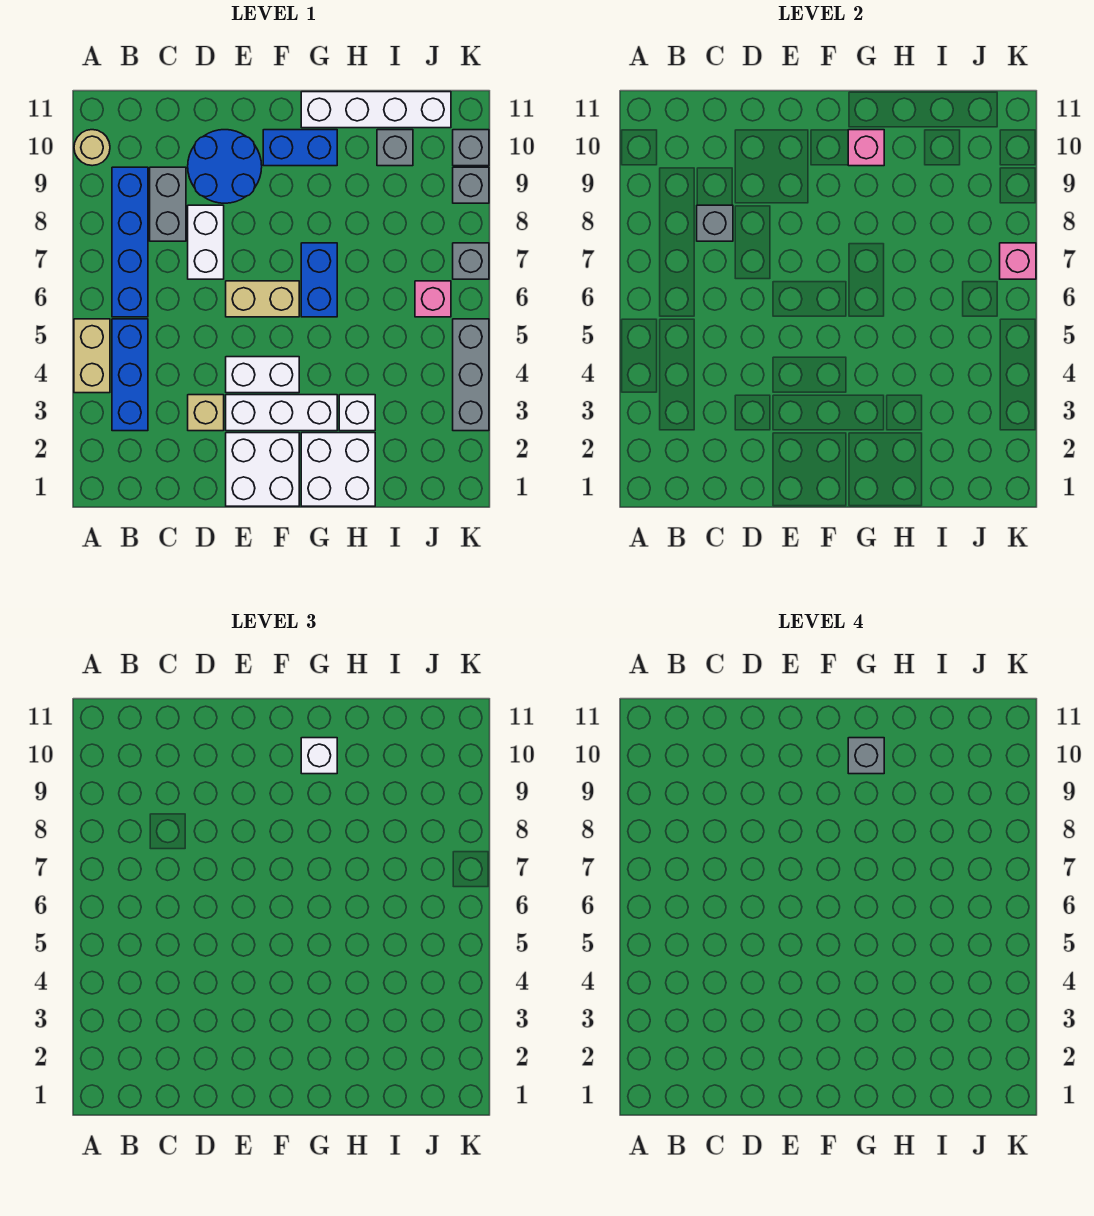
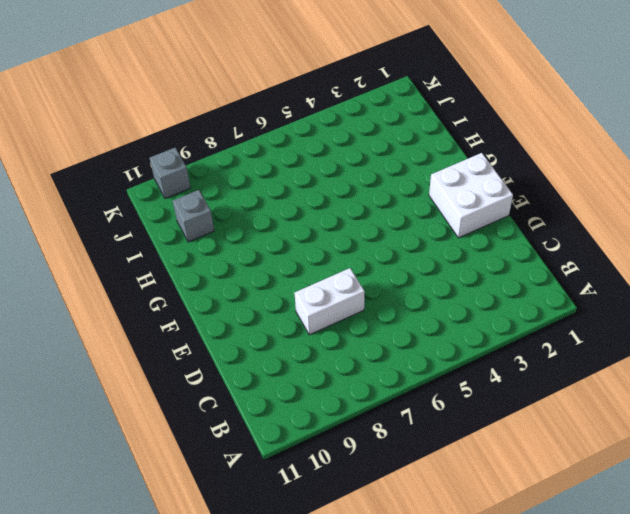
none -> tan 1x2 brick [74,319,110,393]
none -> tan 1x1 round brick [74,130,110,166]
none -> blue 1x3 brick [112,319,148,431]

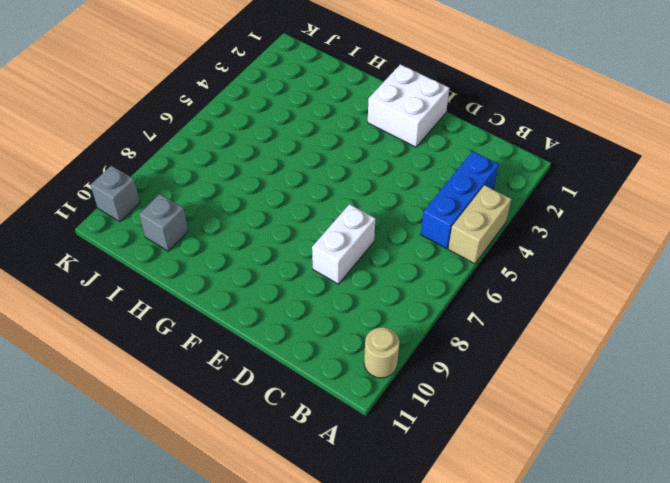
none -> blue 1x4 brick [112,167,148,317]
none -> grey 1x2 brick [150,167,186,241]
none -> tan 1x1 brick [188,395,224,431]

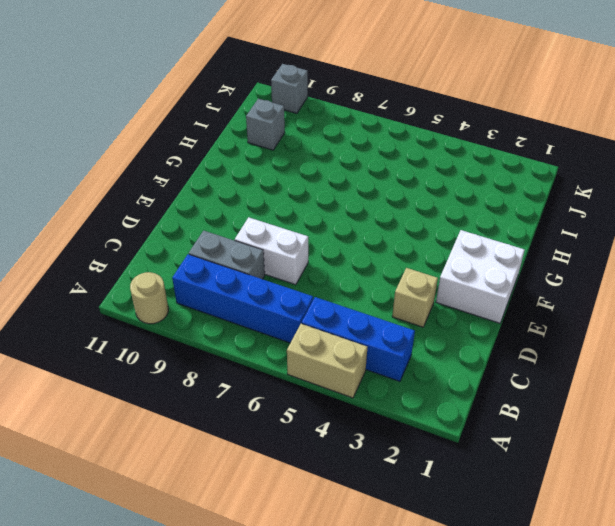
none -> blue 2x2 round brick [188,130,262,203]
none -> white 1x3 brick [226,395,337,431]
none -> white 1x2 brick [226,357,299,393]

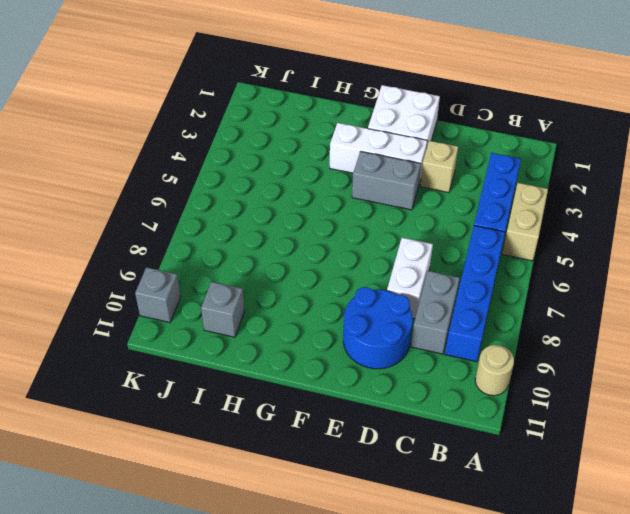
grey 1x2 brick [352,151,421,210] -> white 1x2 brick [226,357,299,393]
none -> tan 1x2 brick [226,281,299,317]
none -> blue 1x2 brick [263,130,337,166]
none -> white 2x2 brick [301,433,375,506]

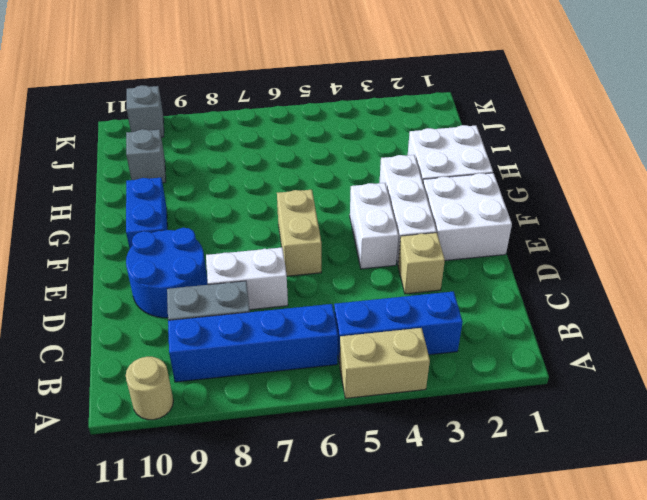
none -> blue 1x2 brick [301,243,337,317]
none -> white 1x4 brick [301,92,451,128]
none -> white 1x1 brick [339,395,375,431]

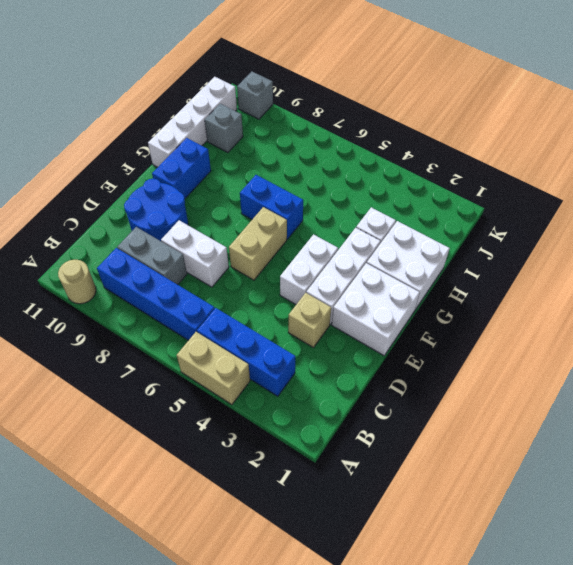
none -> pink 1x1 brick [415,281,451,317]
none -> grey 1x3 brick [453,319,489,431]
none -> grey 1x1 brick [453,243,489,279]

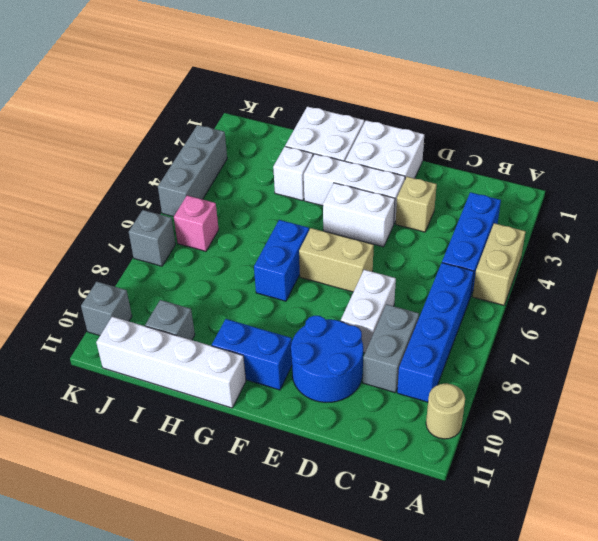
none -> grey 1x1 brick [453,167,489,203]
none -> grey 1x1 brick [697,205,733,241]
none -> pink 1x1 brick [848,130,884,166]

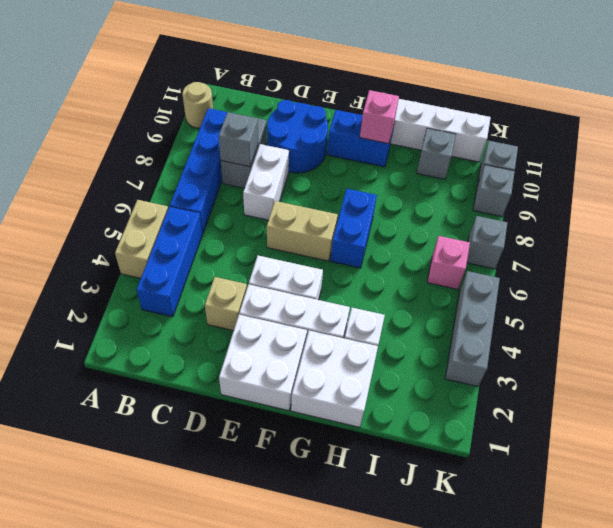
none -> pink 1x1 brick [1000,243,1036,279]
none -> white 1x1 brick [301,738,337,774]
none -> grey 1x1 brick [848,738,884,774]

